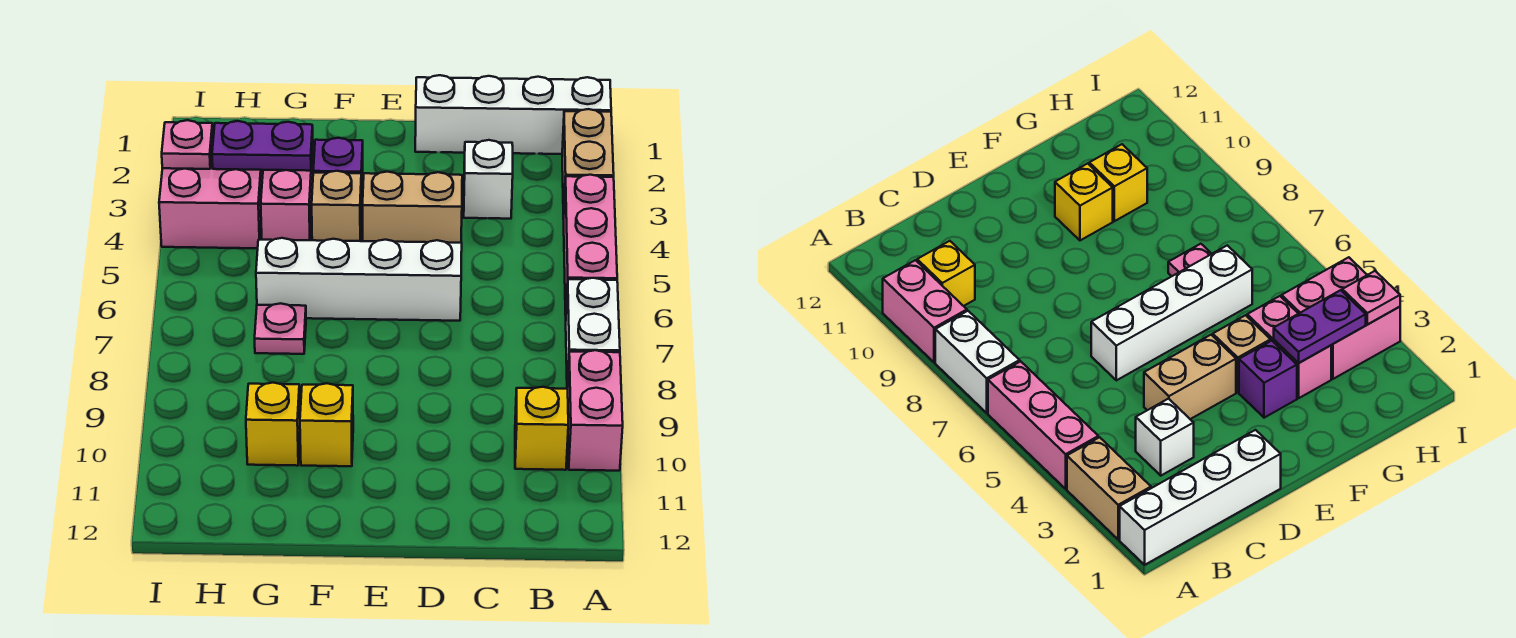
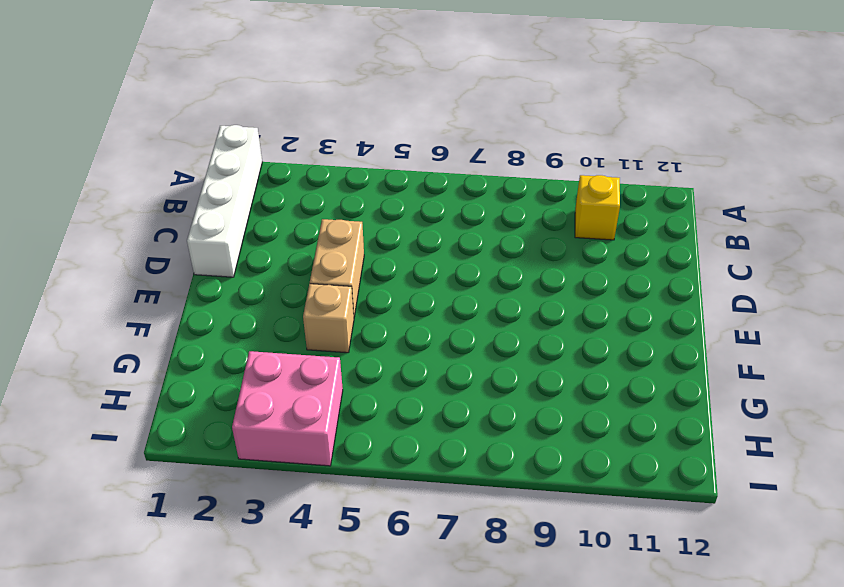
none -> tan 1x2 brick [562,109,614,219]
none -> pink 1x3 brick [564,175,617,316]
none -> white 1x2 brick [566,278,620,388]

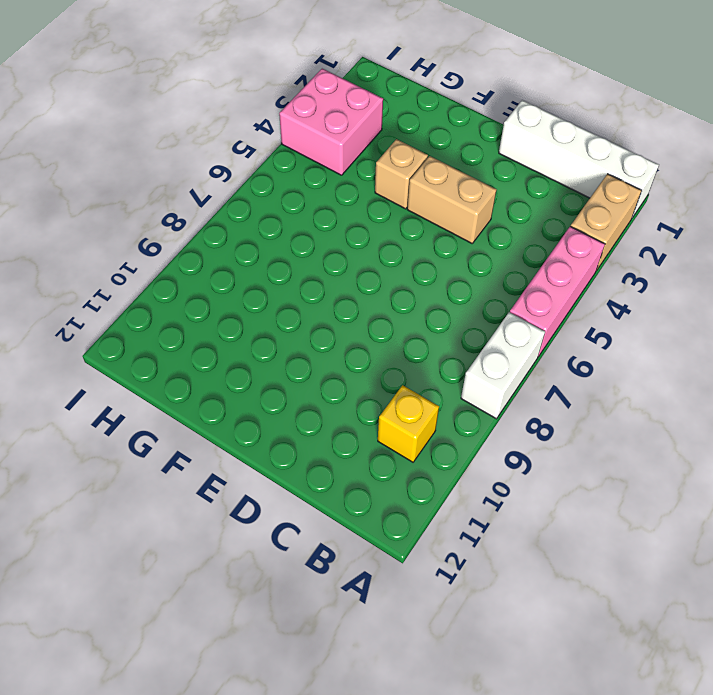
none -> pink 1x2 brick [567,350,623,471]
none -> white 1x1 brick [464,140,513,219]
none -> white 1x4 brick [256,238,462,321]

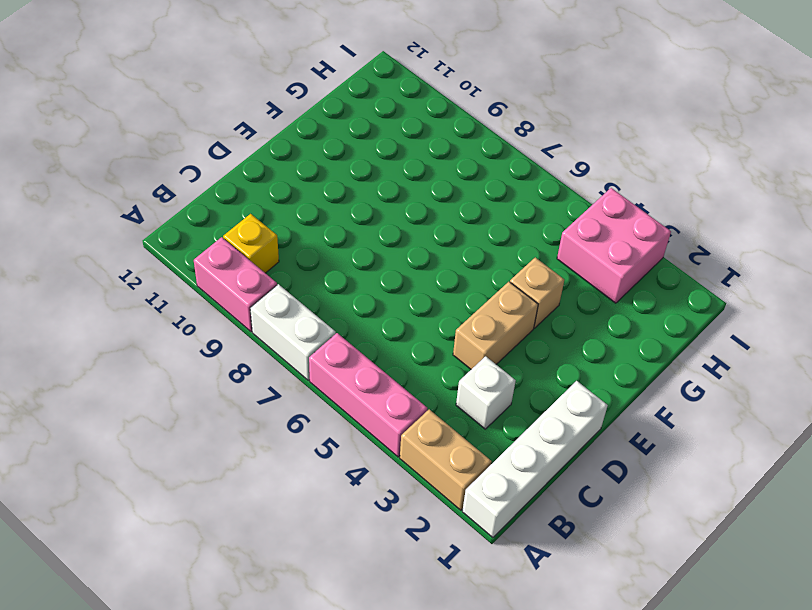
none -> white 1x4 brick [256,238,462,321]
none -> purple 1x1 brick [313,138,363,211]
none -> yellow 1x1 brick [300,383,353,466]

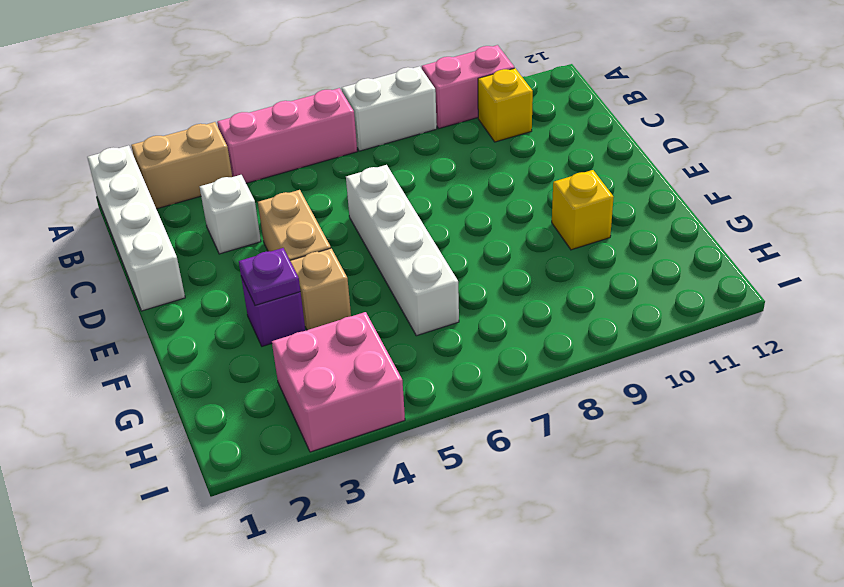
purple 1x1 plate [239,248,300,305] -> none
none -> pink 1x2 brick [261,144,313,240]
none -> pink 1x1 plate [255,303,306,354]
none -> yellow 1x1 brick [246,383,300,466]

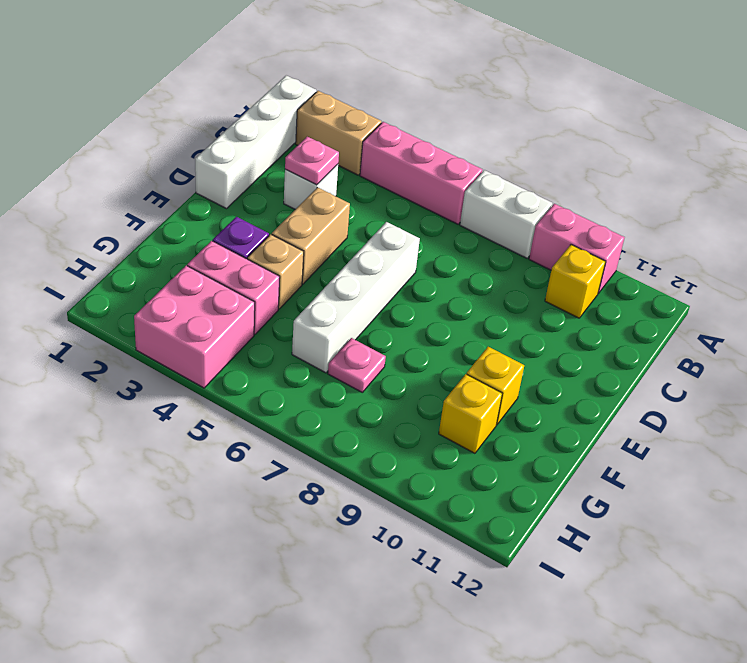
pink 1x1 plate [285,137,339,185] -> pink 1x1 plate moved to [162,120,213,169]
none -> purple 1x2 plate [212,121,313,171]

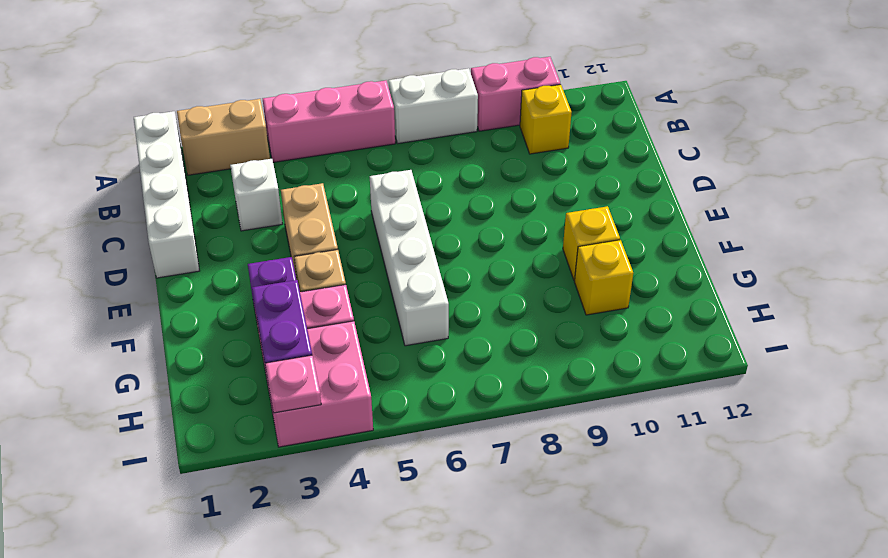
none -> pink 1x1 plate [255,303,306,354]

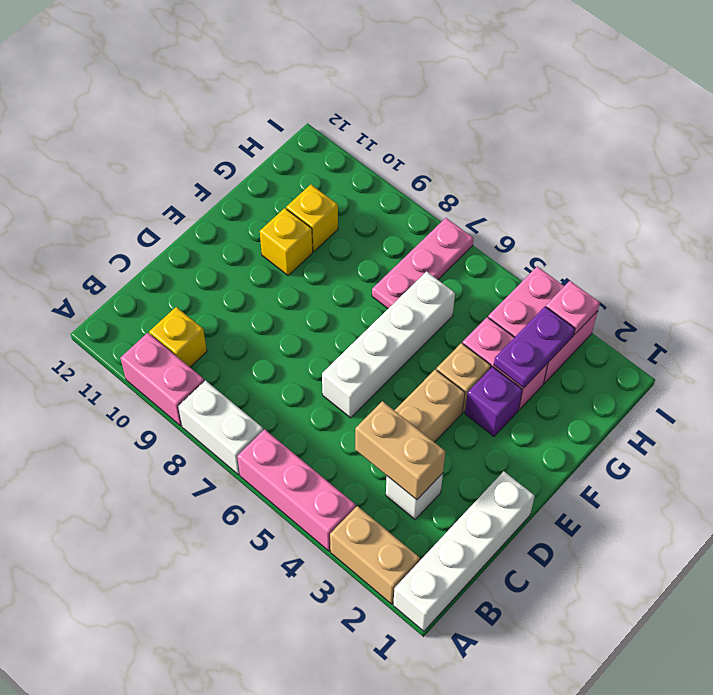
tan 1x2 brick [355,401,446,500] -> none
pink 1x3 plate [372,218,473,308] -> pink 1x1 plate [255,303,306,354]

